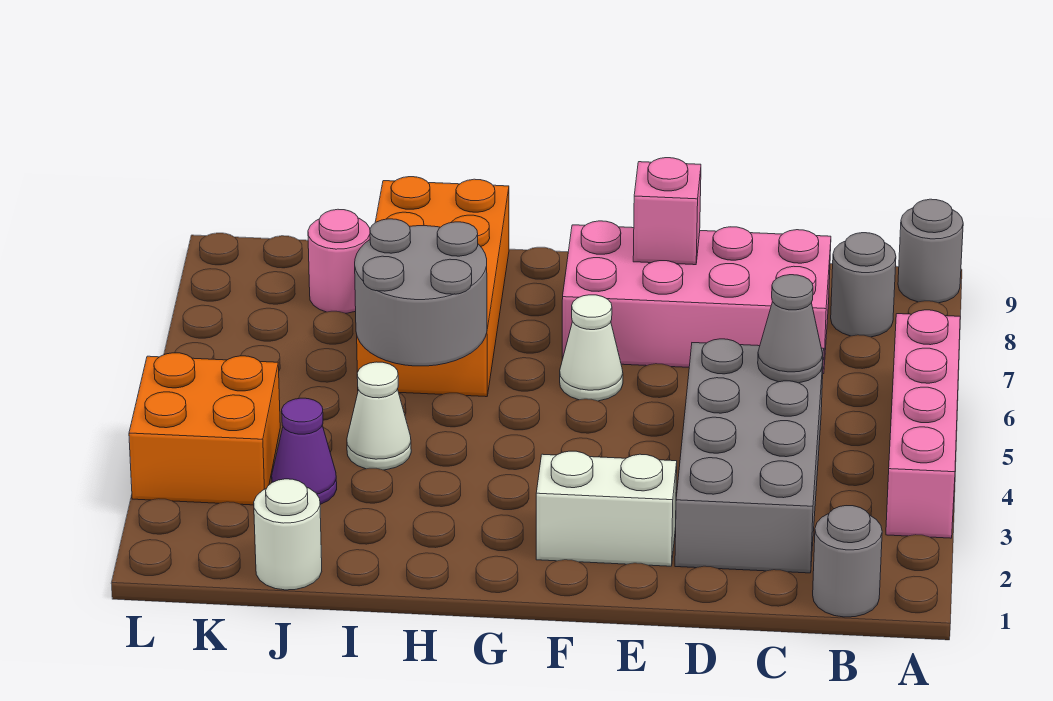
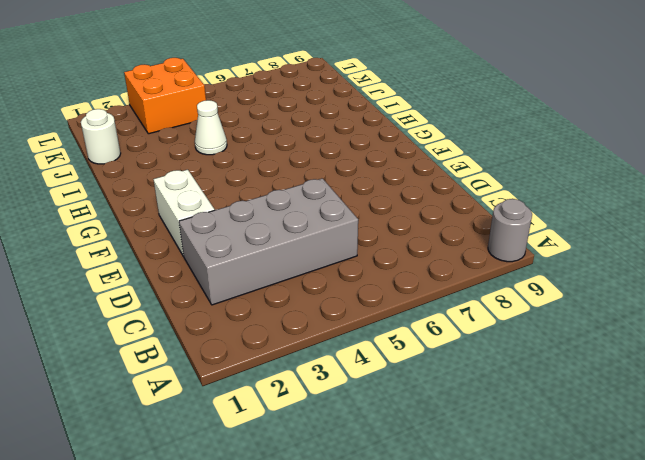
none -> pink 1x4 brick [886,310,960,538]
none -> grey 1x1 round brick [813,506,882,617]
none -> grey 1x1 round brick [831,233,896,337]

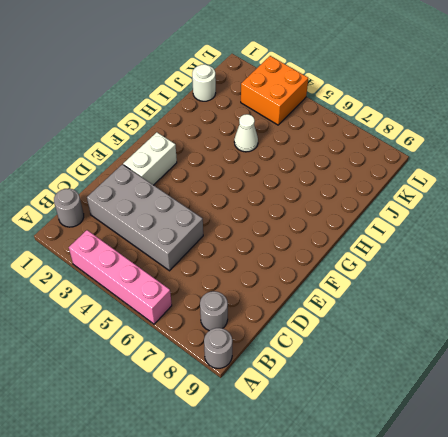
none -> pink 2x4 brick [562,221,831,374]
none -> white 1x1 cone [560,295,623,401]
none -> orange 2x4 brick [357,177,509,397]

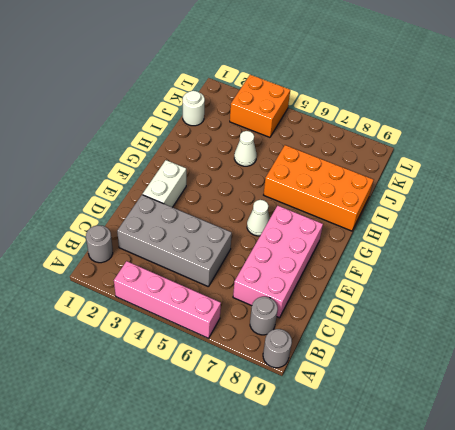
none -> purple 1x1 cone [272,398,337,504]
none -> pink 1x1 round brick [308,209,370,313]
none -> grey 1x1 cone [758,275,823,383]

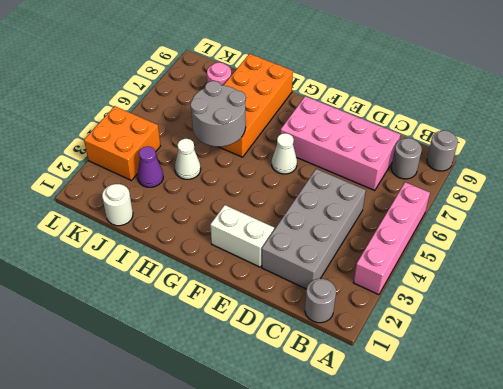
none -> grey 1x1 cone [758,275,823,383]
none -> pink 1x1 brick [633,158,701,265]

